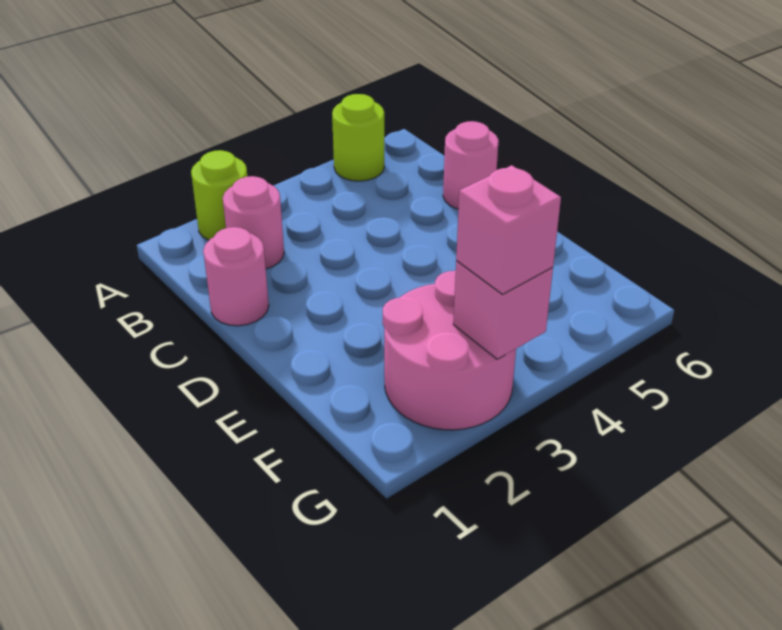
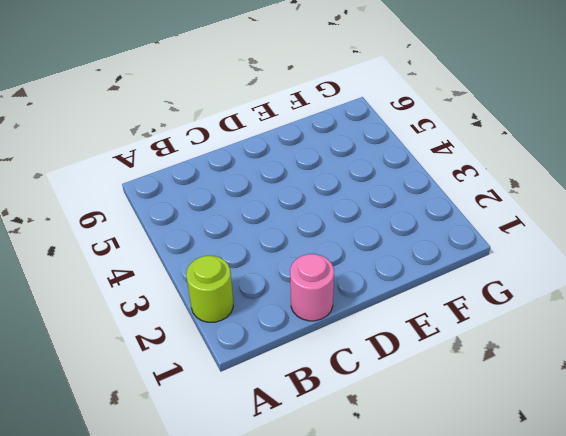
none -> lime 1x1 round brick [332,94,384,181]
none -> pink 1x1 round brick [223,176,284,269]

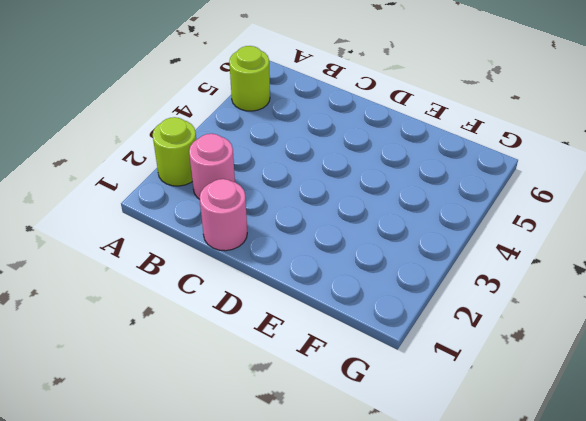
none -> pink 1x1 round brick [443,121,499,209]
none -> pink 2x2 round brick [383,271,516,430]

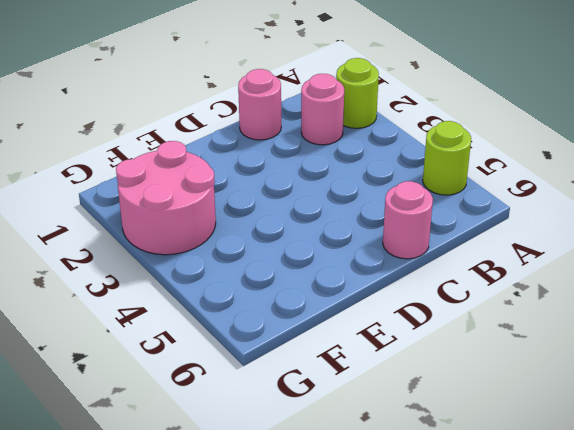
none -> pink 1x1 brick [453,261,553,359]
none -> pink 1x1 brick [456,165,561,294]

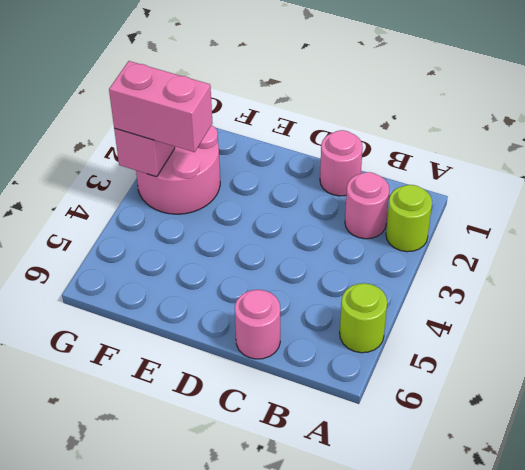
pink 1x2 brick [109,61,212,152] -> pink 1x1 brick [456,165,561,294]

